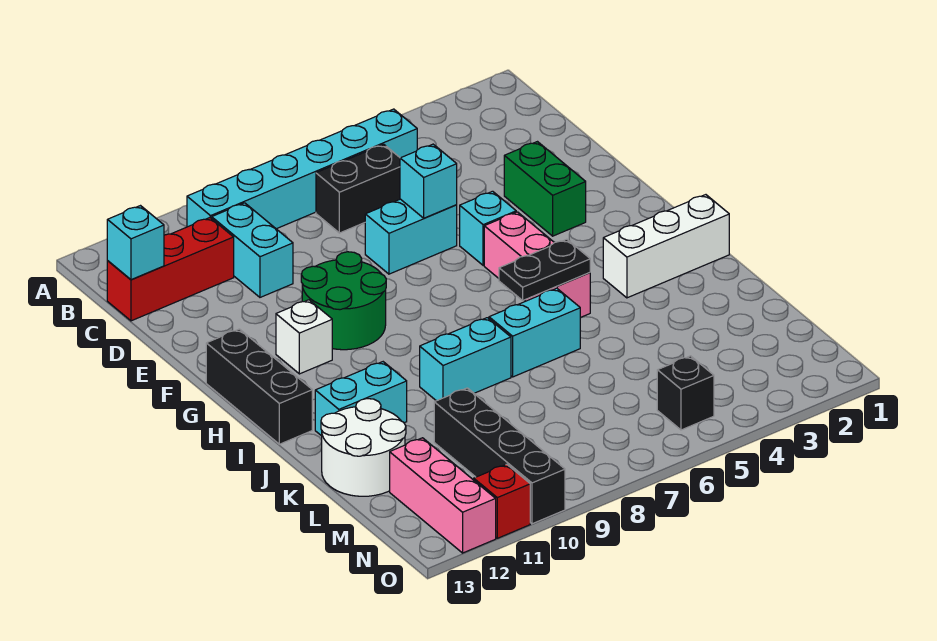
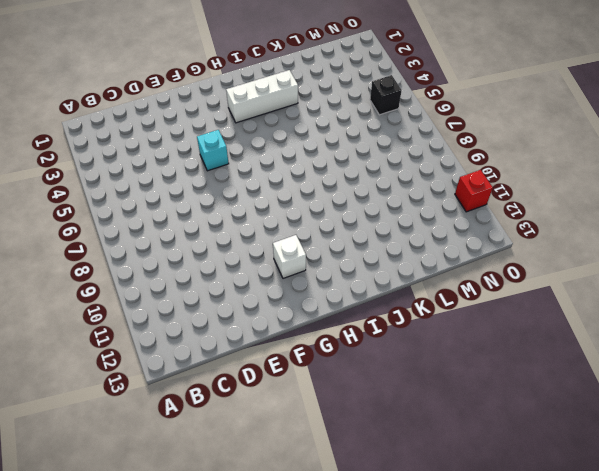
white 1x3 brick [226,70,298,123] -> white 1x3 brick turned to [603,195,729,298]
none -> cyan 1x6 brick [187,109,417,229]
none -> black 1x2 brick [316,144,400,233]
none -> cyan 1x2 brick [212,203,293,297]

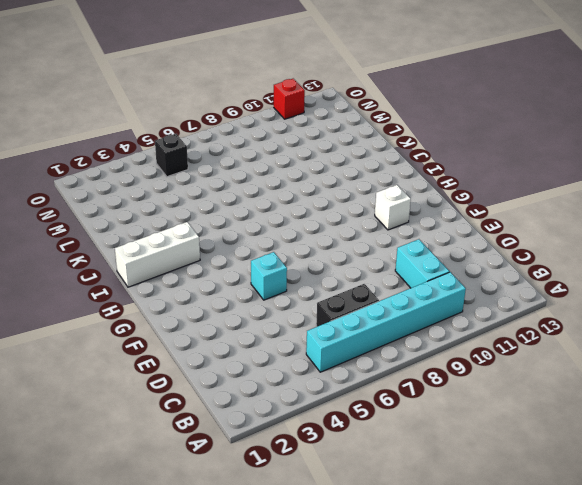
none -> red 1x3 brick [107,218,234,321]
none -> green 1x2 brick [504,142,586,236]
none -> cyan 1x2 brick [365,199,457,274]

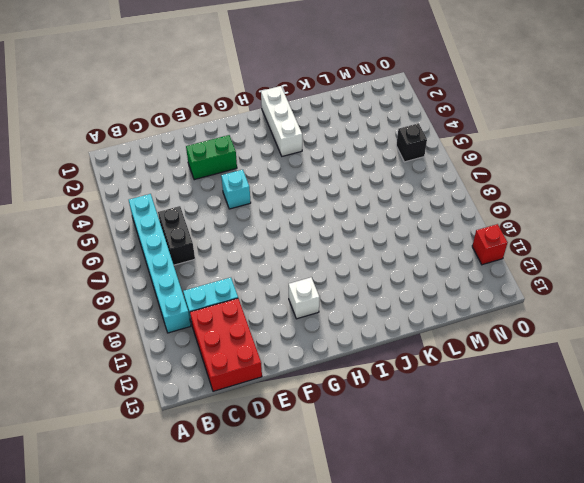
red 2x3 brick [190,298,262,391] -> red 1x3 brick [107,218,234,321]
none -> cyan 1x2 brick [365,199,457,274]
none -> green 2x2 round brick [301,252,386,350]
none -> pink 1x3 brick [484,212,590,318]

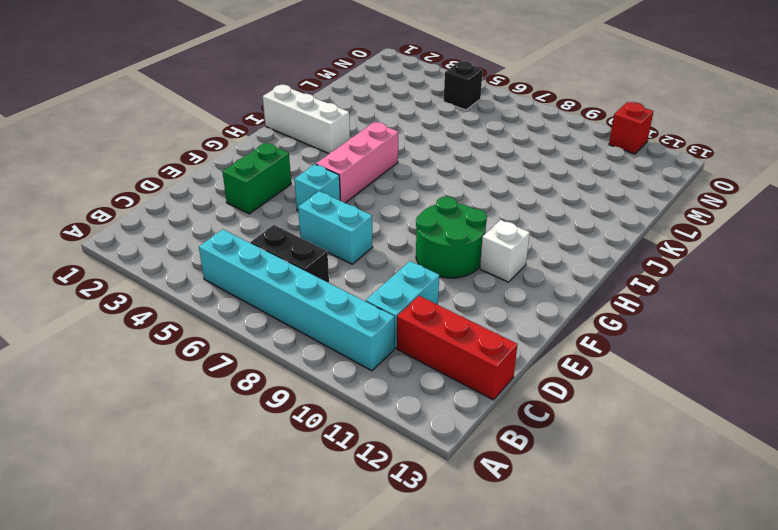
none -> black 1x3 brick [206,329,312,444]
none -> cyan 1x2 brick [489,288,580,377]
none -> cyan 1x2 brick [420,318,511,401]

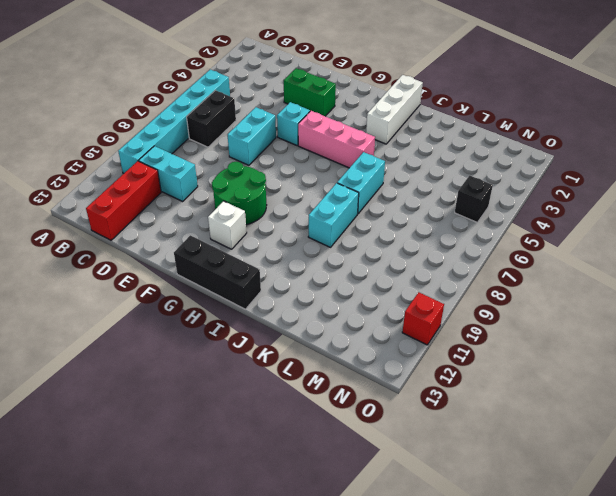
none -> cyan 1x2 brick [315,362,407,436]
none -> white 2x2 round brick [321,399,406,496]
none -> black 1x4 brick [434,388,565,524]

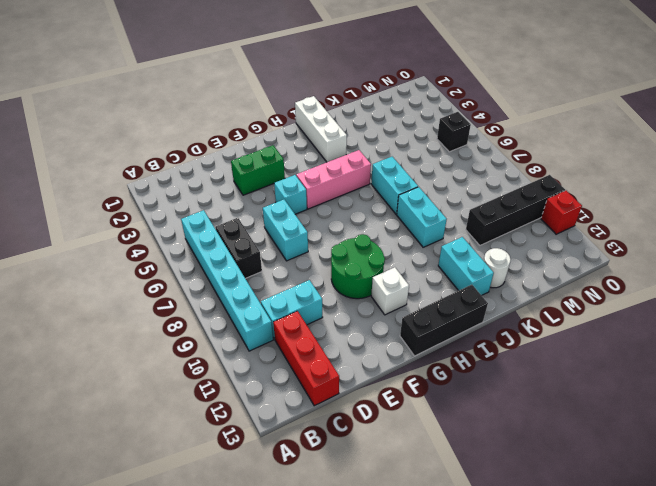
white 1x1 round brick [484,248,511,288] -> white 2x2 round brick [321,399,406,496]
none -> pink 1x3 brick [390,438,496,553]
none -> cyan 1x1 brick [107,206,164,280]
none -> cyan 1x1 brick [400,144,457,218]

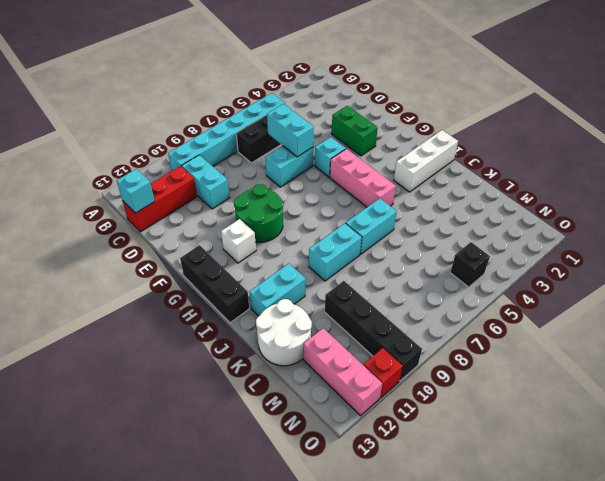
cyan 1x2 brick [267,104,314,157] -> cyan 1x1 brick [400,144,457,218]
none -> black 1x2 plate [499,239,590,300]

